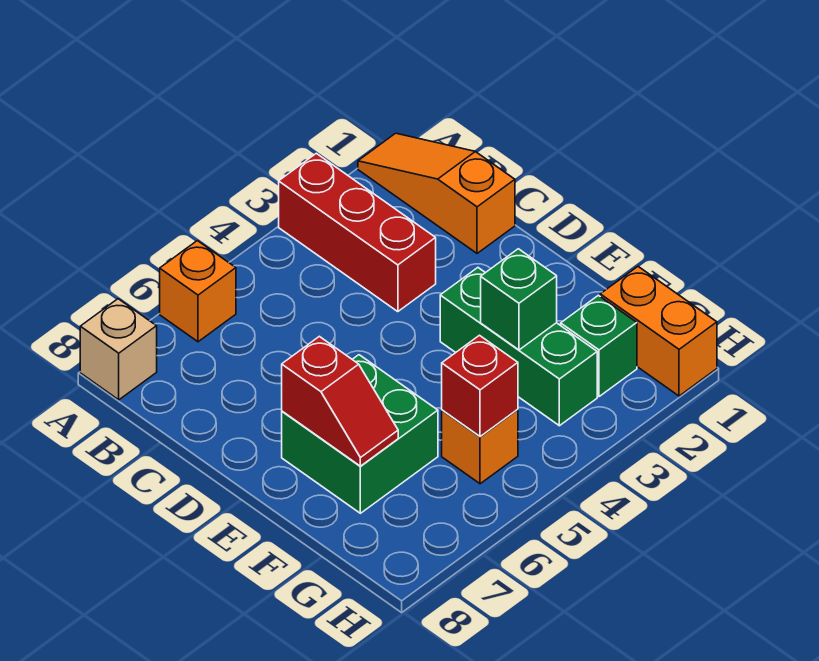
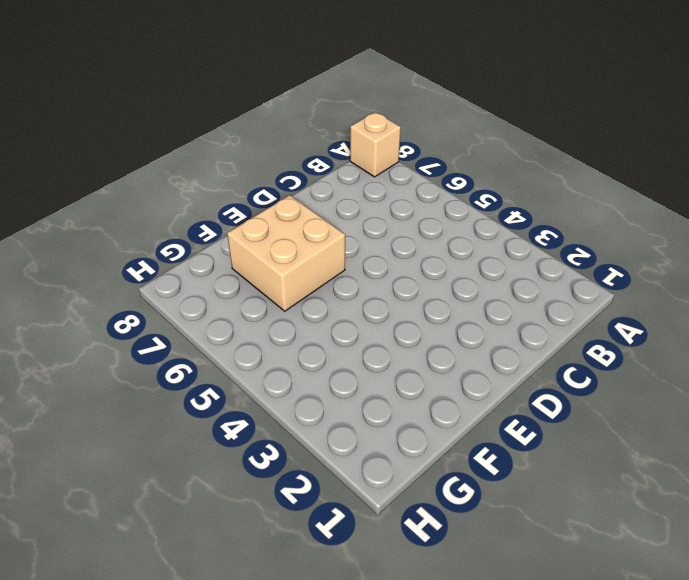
tan 2x2 brick [227,195,345,311] -> green 2x2 brick [282,355,438,513]
none -> orange 1x3 slope [358,133,515,253]
none -> red 1x3 brick [279,153,436,312]
none -> orange 1x1 brick [160,241,236,342]

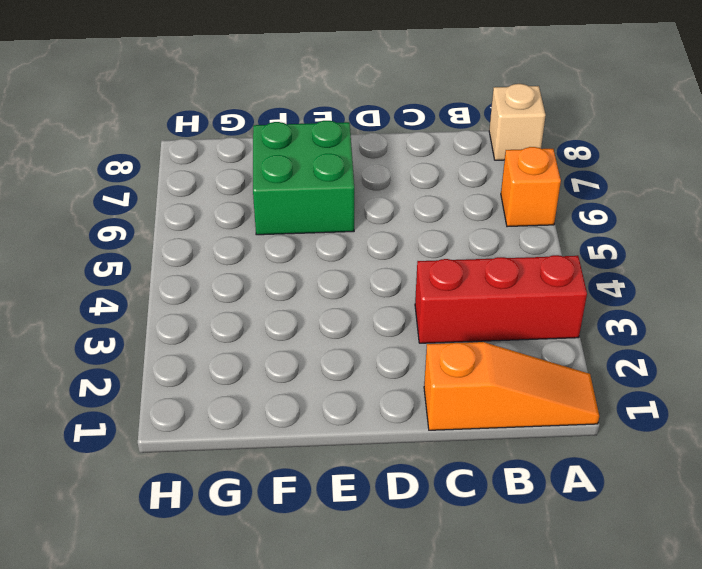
none -> green 1x3 brick [440,268,597,426]
none -> orange 1x2 brick [600,267,717,396]
none -> green 1x1 brick [561,295,637,397]

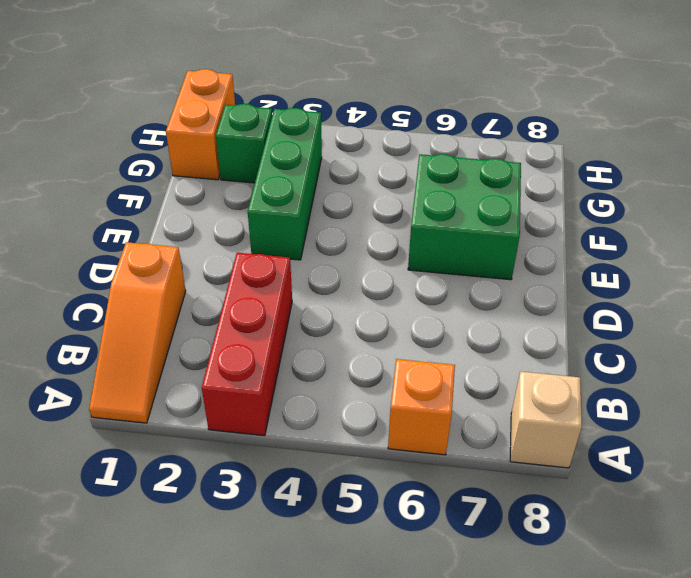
none -> orange 1x1 brick [442,410,518,484]
none -> red 1x2 slope [282,336,398,466]
none -> green 1x1 brick [481,249,557,350]

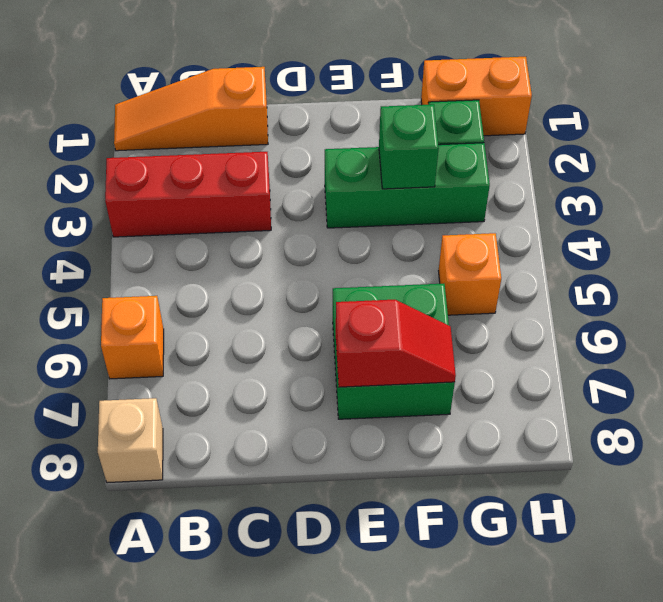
none -> red 1x1 brick [442,335,518,437]

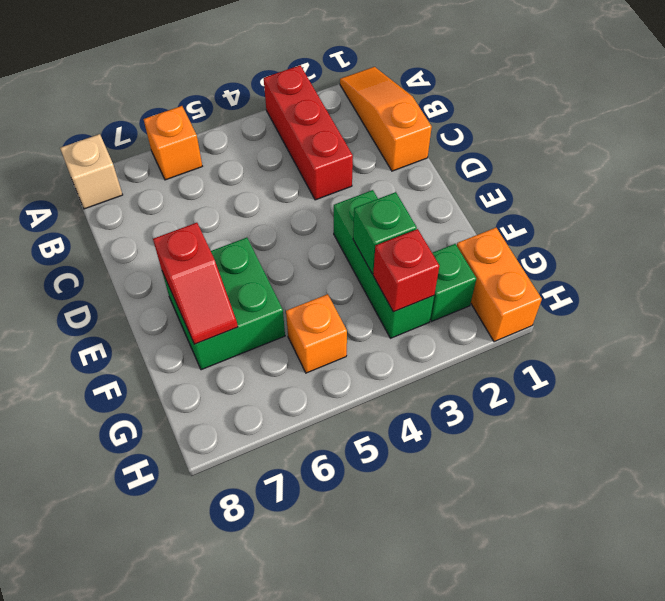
red 1x1 brick [373,229,439,312] -> red 1x1 brick moved to [442,335,518,437]

